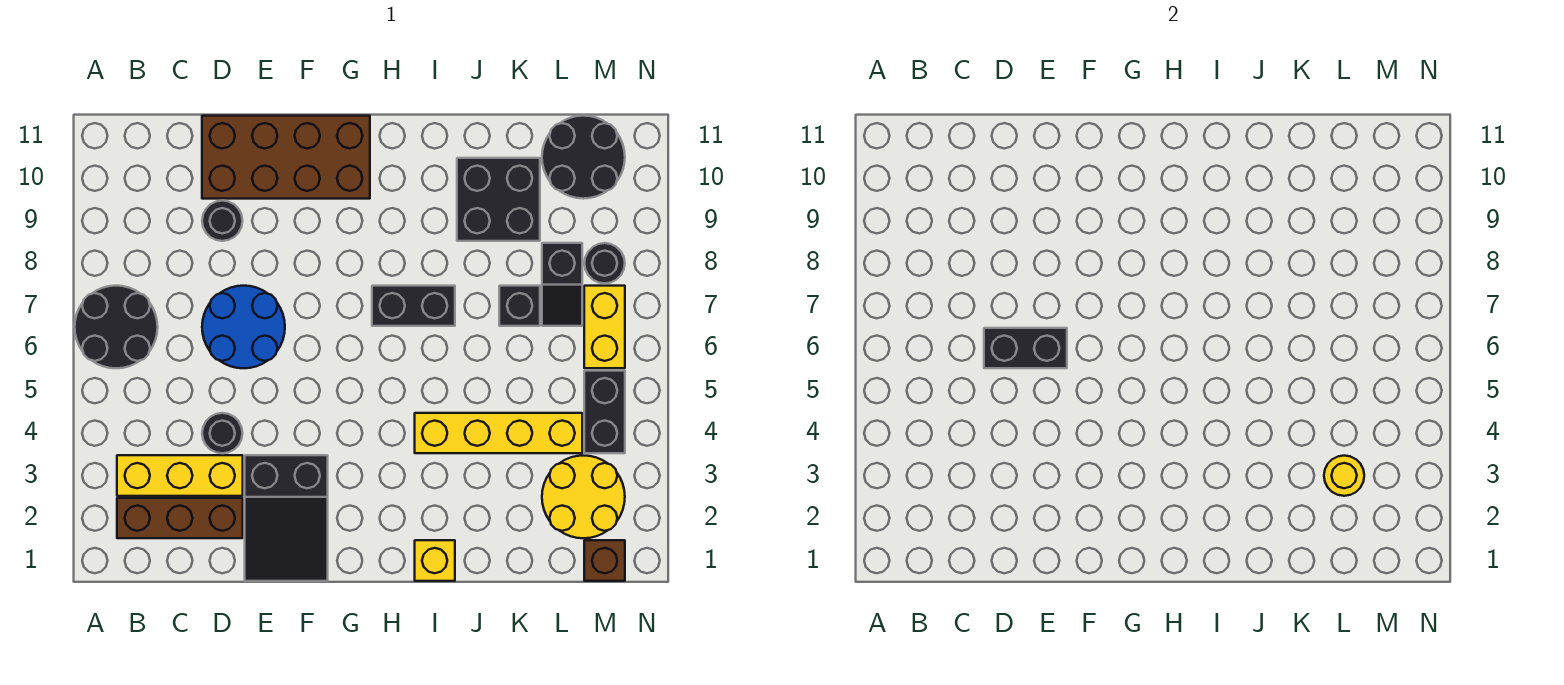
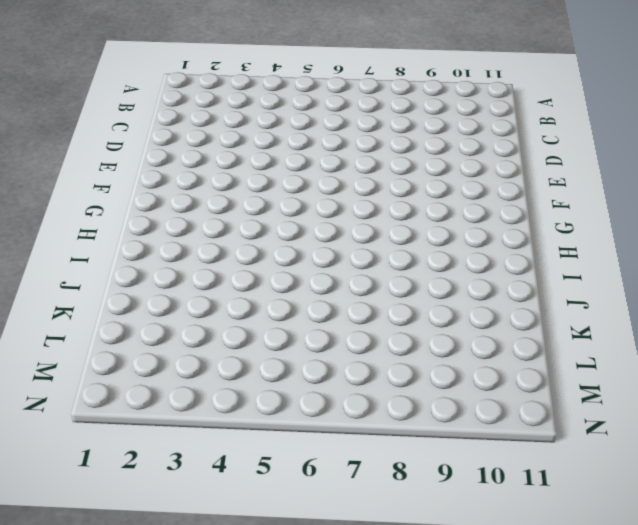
none -> black 2x2 round brick [75,286,158,368]
none -> brown 1x3 brick [117,498,243,538]
none -> yellow 1x3 brick [117,455,243,496]

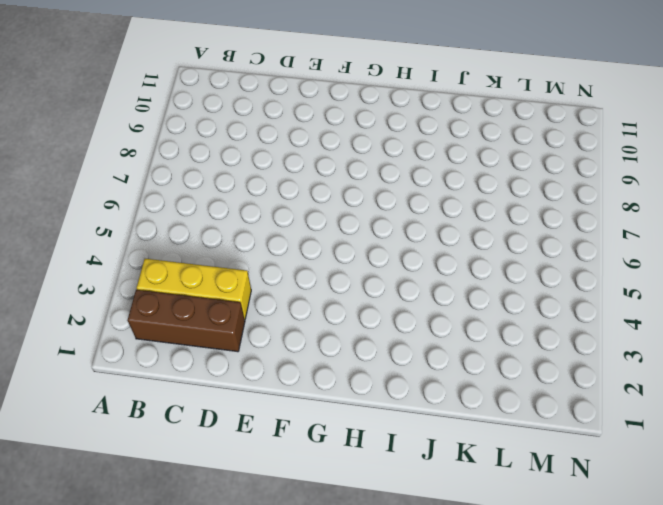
none -> black 2x2 round brick [75,286,158,368]
none -> black 1x1 round brick [202,413,243,453]
none -> blue 2x2 round brick [202,286,285,368]

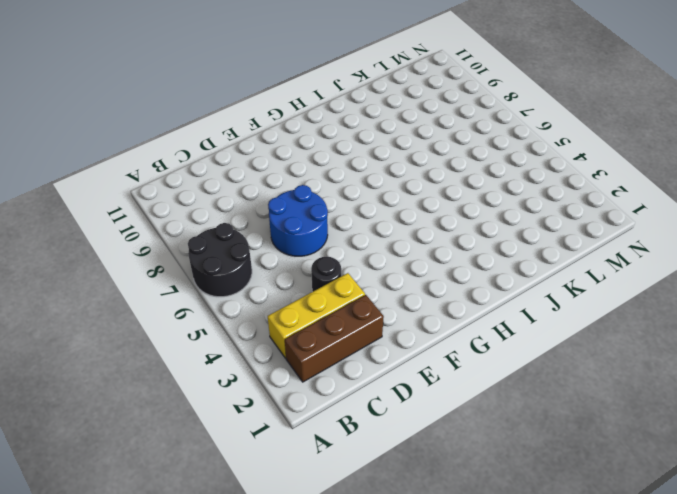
none -> black 1x1 round brick [202,201,243,241]
none -> brown 2x4 brick [202,116,370,199]
none -> black 2x3 slope [245,455,328,581]

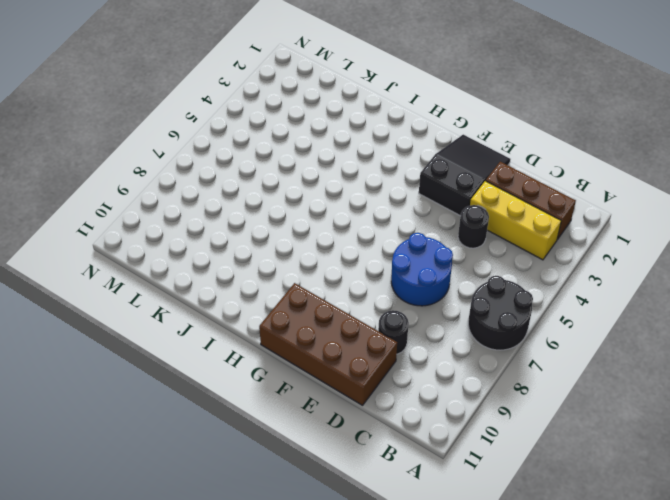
none -> black 1x2 brick [372,286,455,326]
none -> yellow 1x1 brick [415,540,455,581]
none -> yellow 1x4 brick [415,413,582,453]

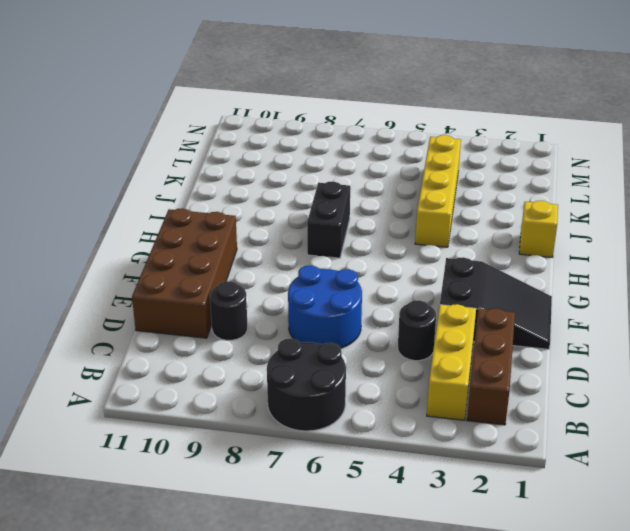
none -> black 2x2 brick [457,158,540,241]
none -> black 1x1 brick [499,286,540,326]
none -> yellow 2x2 round brick [542,456,625,538]

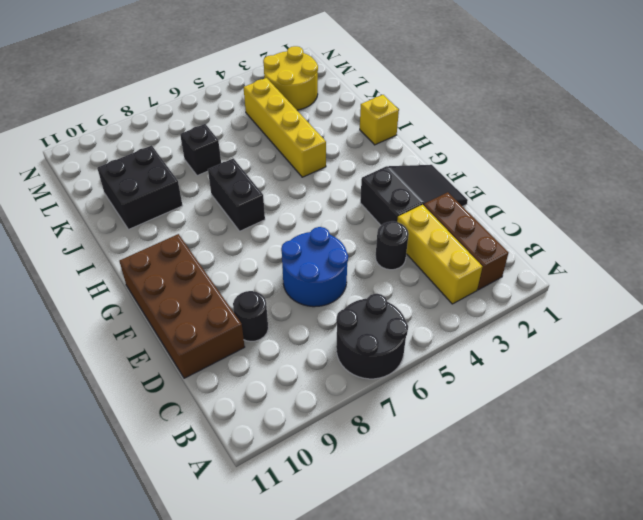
none -> black 1x2 slope [542,243,582,326]
none -> black 2x2 round brick [542,116,625,199]
none -> brown 1x1 brick [584,540,625,581]

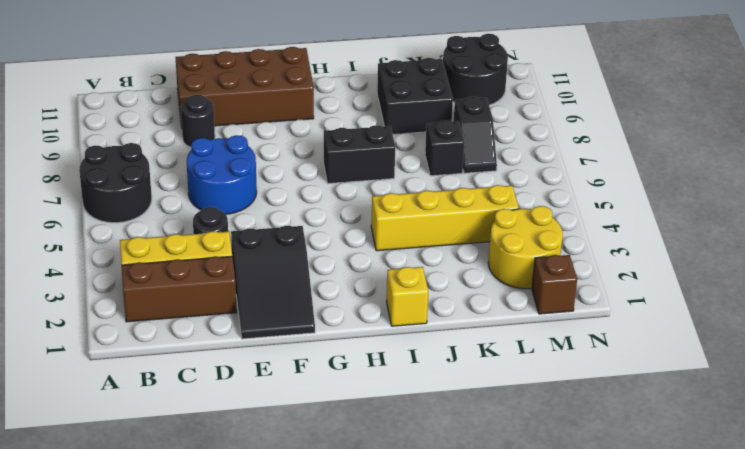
none -> black 1x2 brick [584,371,625,453]
none -> yellow 1x2 brick [584,286,625,368]
none -> black 1x1 round brick [584,243,625,283]

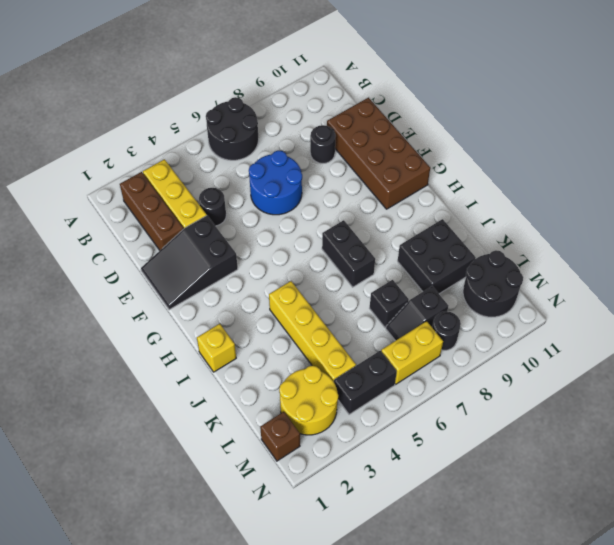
none -> black 1x2 brick [984,328,1067,368]
none -> yellow 1x1 round brick [1324,456,1364,496]

